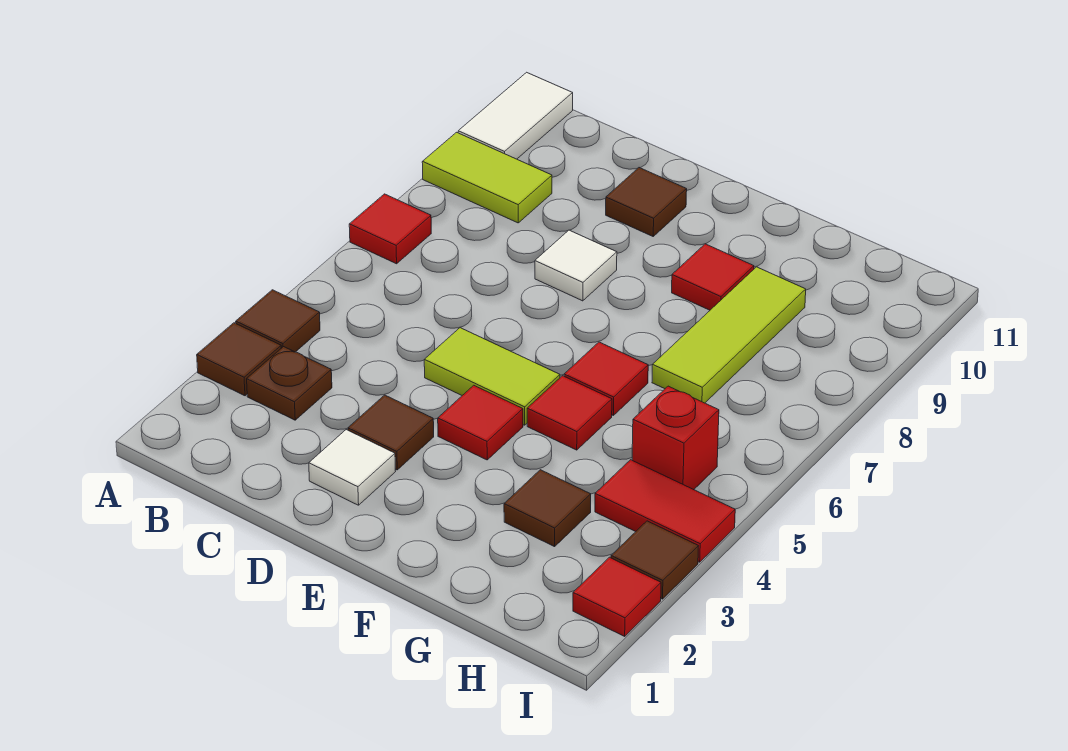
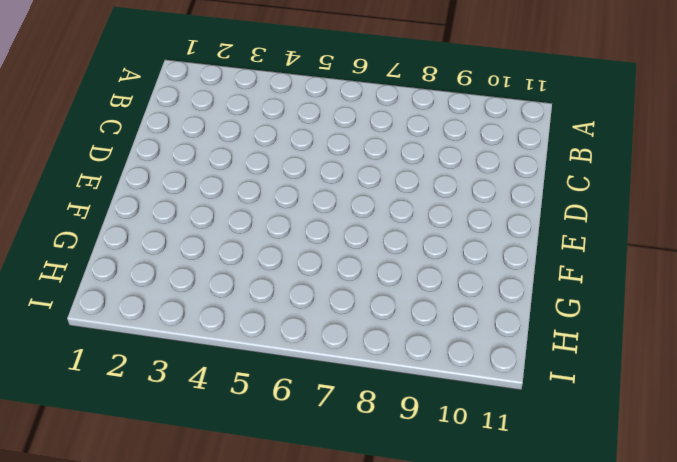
none -> brown 1x1 tile [197,323,281,396]
none -> brown 1x1 tile [236,290,320,352]
none -> red 1x1 tile [349,194,431,264]

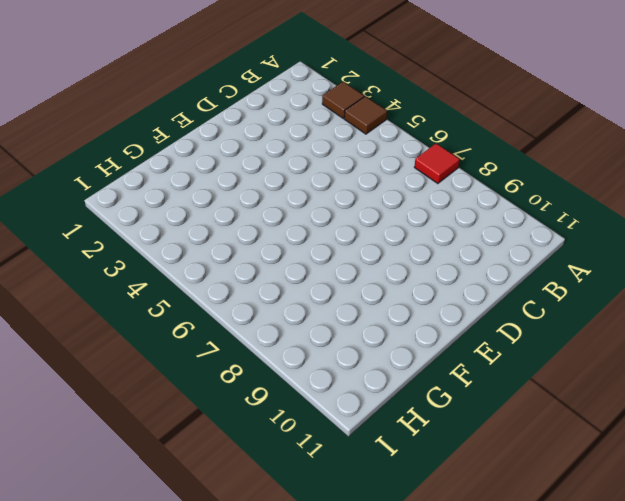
none -> lime 1x2 tile [422,132,552,223]
none -> white 1x2 tile [458,72,573,159]
none -> brown 1x1 plate [247,347,332,420]

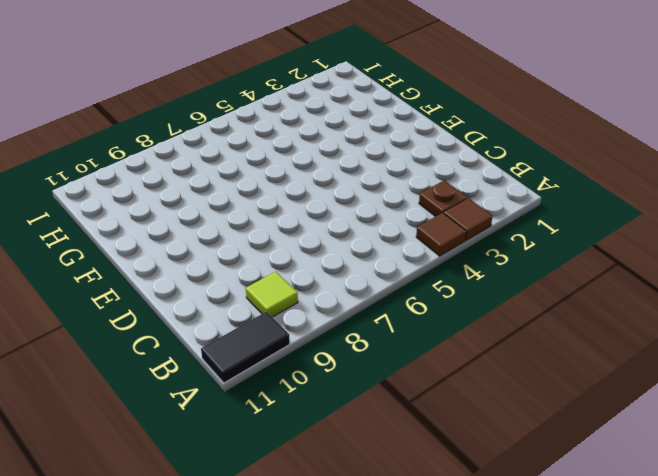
black 1x2 tile [201,312,290,383] -> white 1x2 tile [458,72,573,159]
lime 1x1 tile [246,272,298,317] -> lime 1x2 tile [422,132,552,223]
none -> red 1x1 tile [349,194,431,264]
none -> white 1x1 tile [309,430,396,505]
none -> brown 1x1 tile [348,395,434,470]

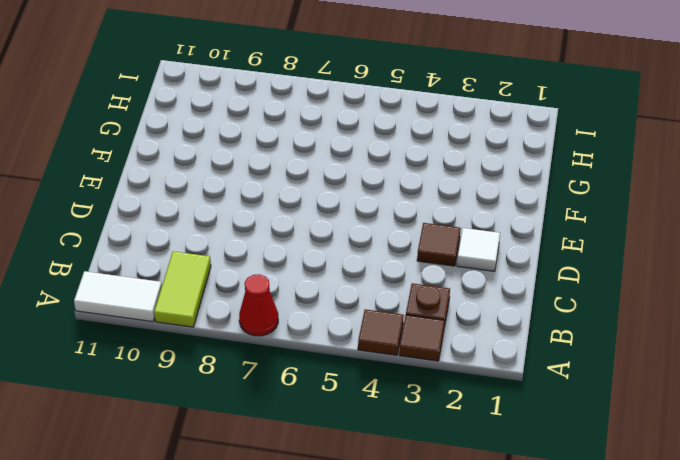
red 1x1 cone [239,274,278,336] -> red 1x1 tile [349,194,431,264]
none -> lime 1x2 tile [424,328,560,425]
none -> white 1x1 tile [535,230,617,301]
none -> brown 1x1 tile [606,168,687,236]

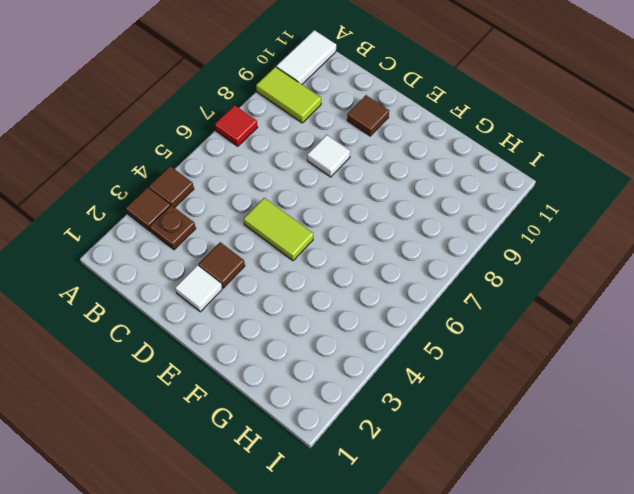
none -> red 1x1 tile [438,385,523,460]
none -> red 1x1 tile [527,376,612,450]
none -> red 1x1 tile [564,342,648,415]

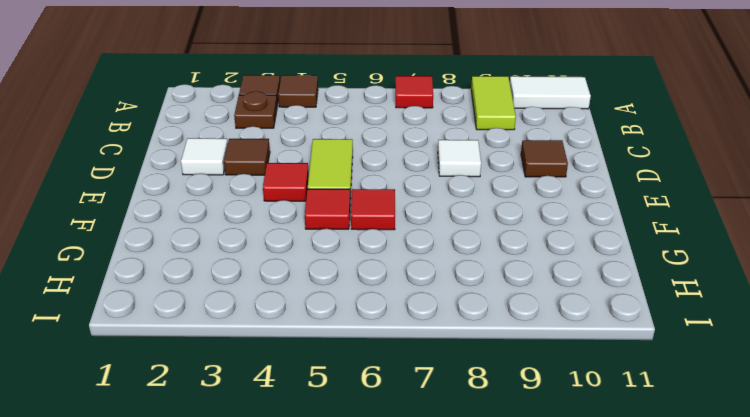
none -> red 1x1 tile [672,244,754,310]
none -> brown 1x1 tile [504,470,591,547]
none -> lime 1x3 tile [652,267,806,403]

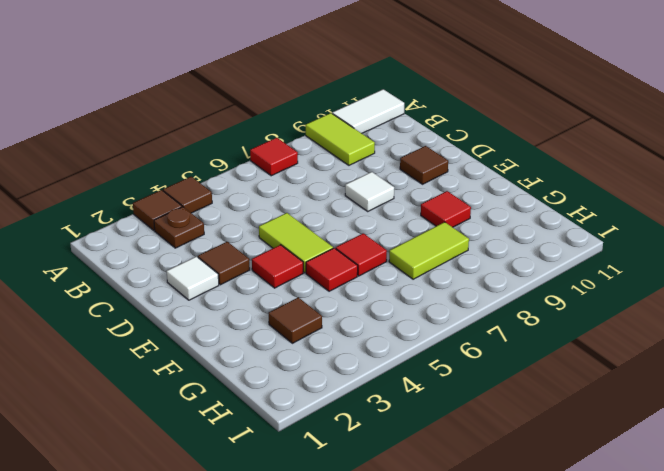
lime 1x2 tile [389,222,469,279] -> lime 1x3 tile [652,267,806,403]
none -> red 1x2 tile [595,460,735,562]
none -> red 1x1 brick [632,386,719,490]
none -> red 1x1 tile [573,557,661,636]

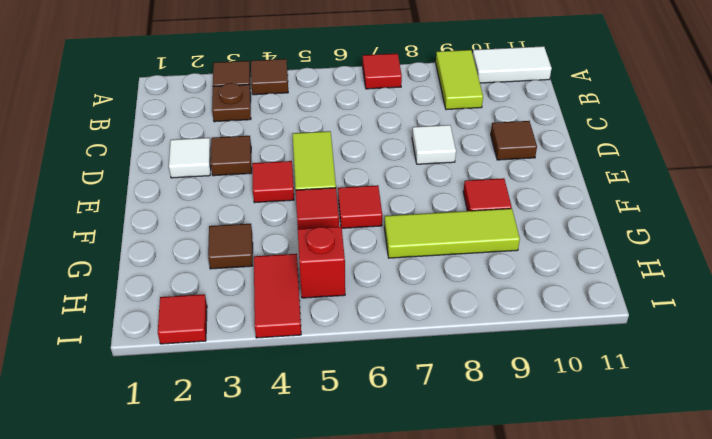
none -> brown 1x1 tile [611,521,698,599]

